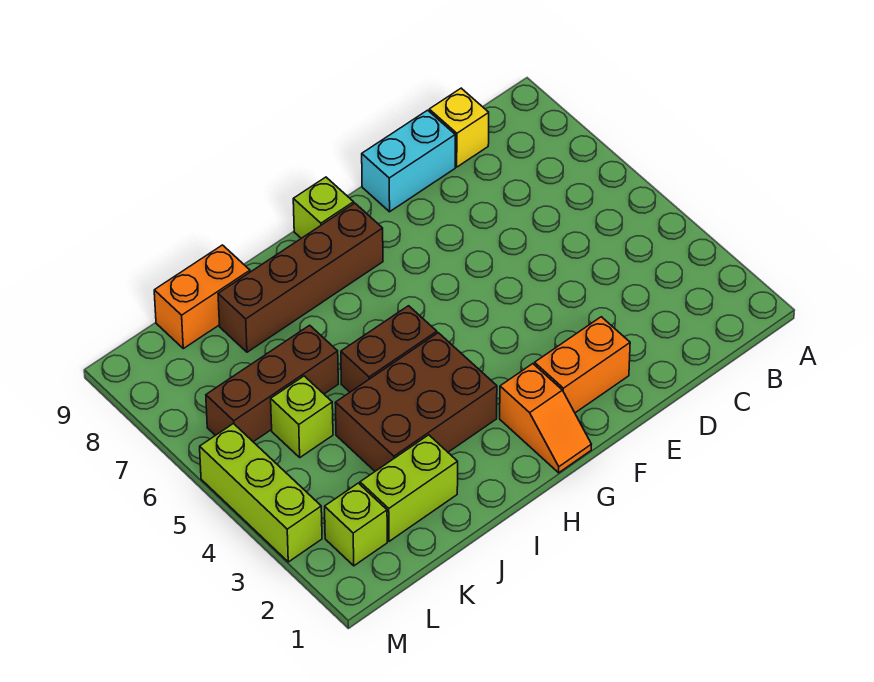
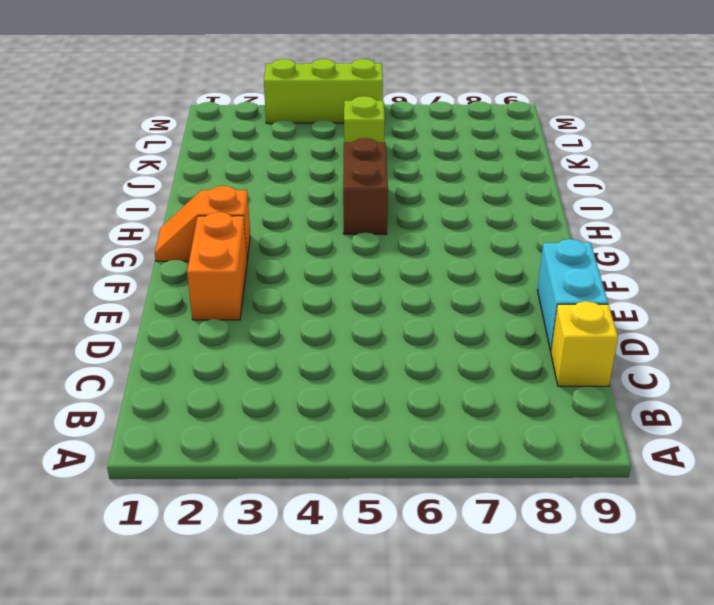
none -> brown 1x4 brick [218,203,383,352]
none -> lime 1x1 brick [293,177,354,238]
none -> brown 2x3 brick [335,333,497,471]

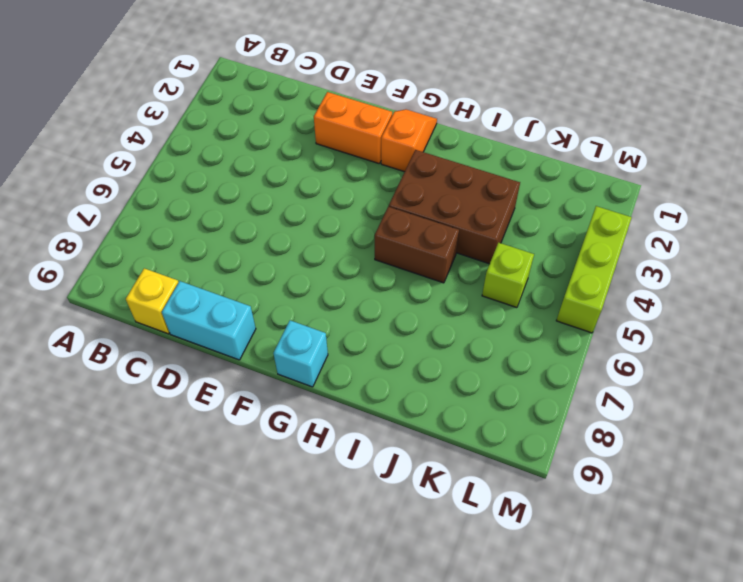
cyan 1x1 brick [273,320,328,387] -> lime 1x1 brick [293,177,354,238]
none -> brown 1x4 brick [218,203,383,352]
none -> lime 1x2 brick [360,435,458,541]
none -> brown 1x3 brick [206,325,338,442]

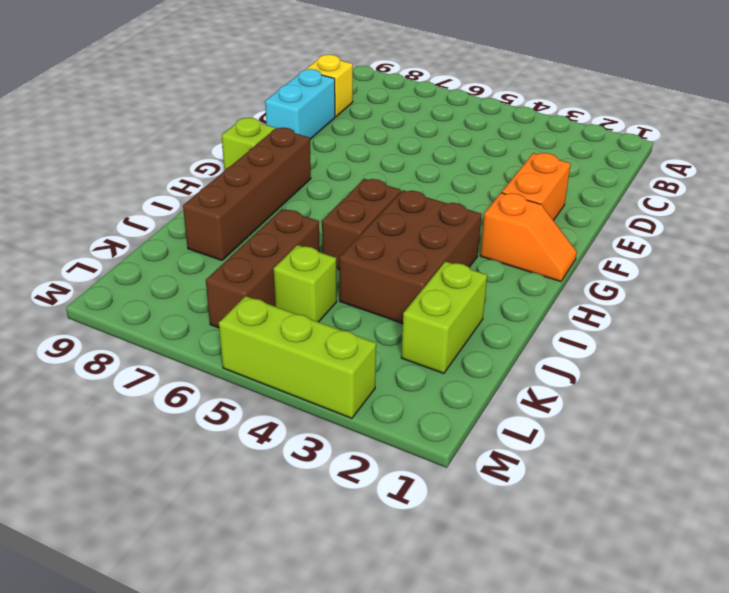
none -> orange 1x2 brick [154,245,250,349]
none -> lime 1x1 brick [325,483,387,566]

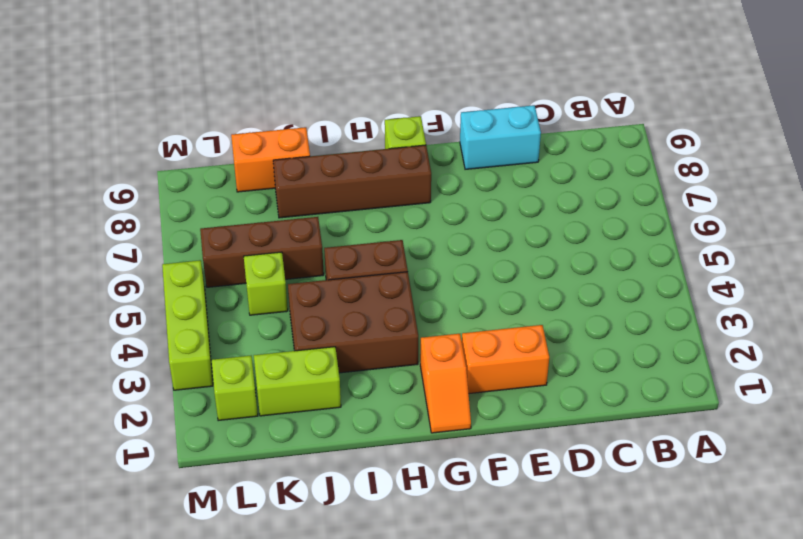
none -> yellow 1x1 brick [429,88,489,167]

